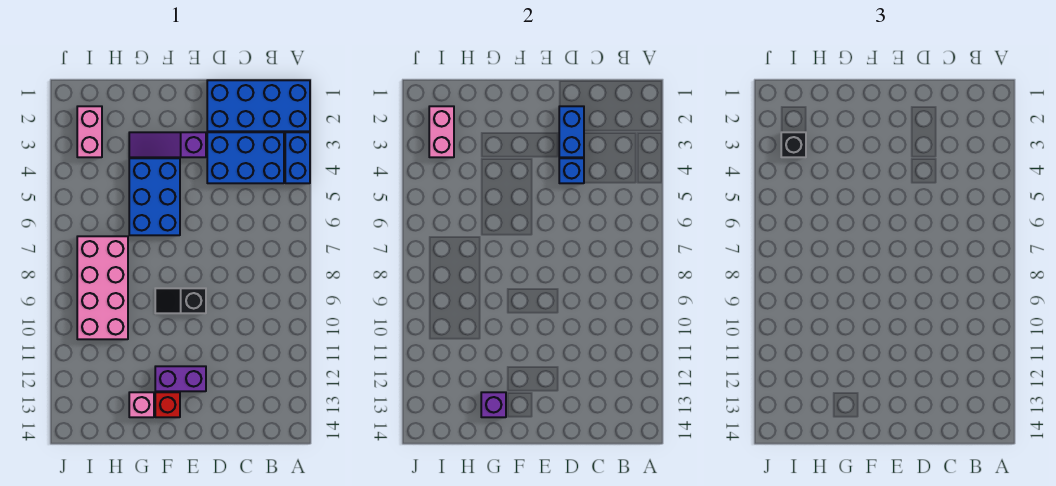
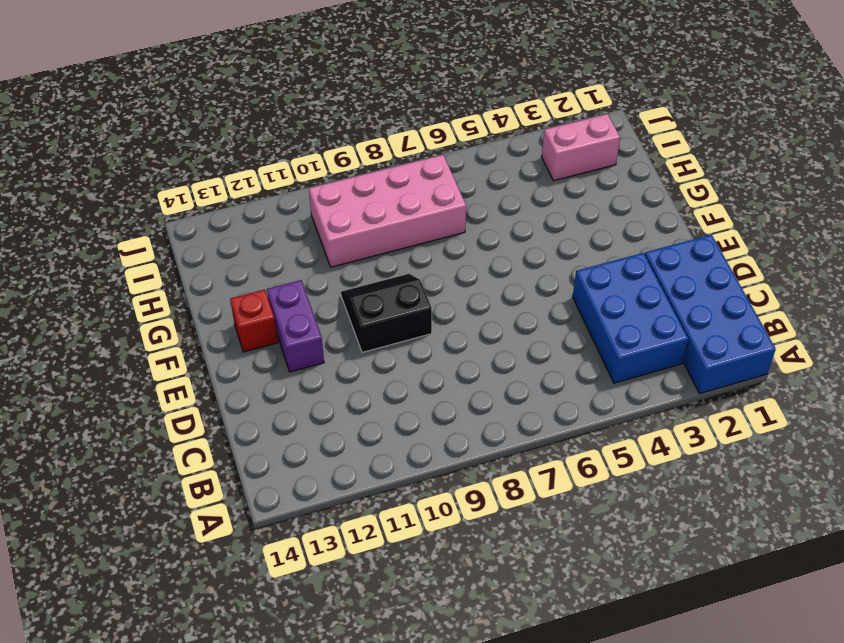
black 2x2 slope [341,274,432,352] -> black 1x2 slope [155,288,206,313]
none -> blue 1x2 brick [285,132,310,183]
none -> purple 1x3 slope [129,132,206,157]
none -> blue 2x3 brick [129,158,180,235]

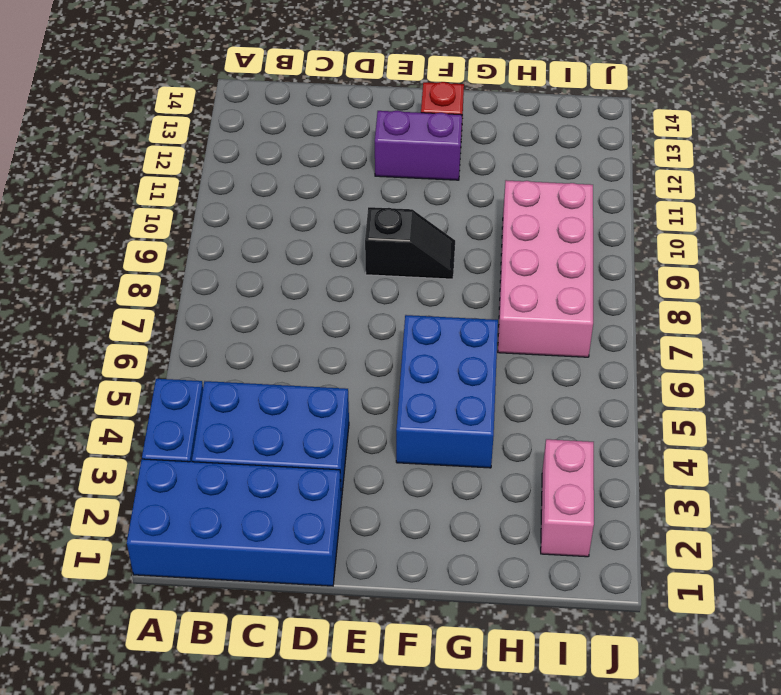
none -> purple 1x3 slope [129,132,206,157]
none -> pink 1x1 brick [129,392,154,417]
none -> blue 1x2 brick [559,106,584,157]

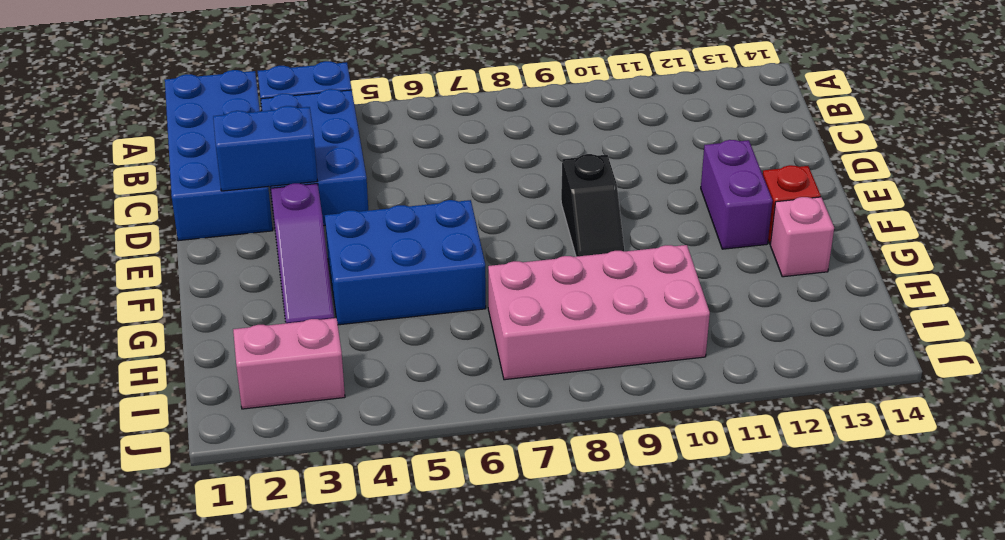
none -> blue 1x1 brick [559,158,584,183]
none -> purple 1x1 brick [481,392,506,417]
none -> pink 1x2 brick [429,106,454,157]

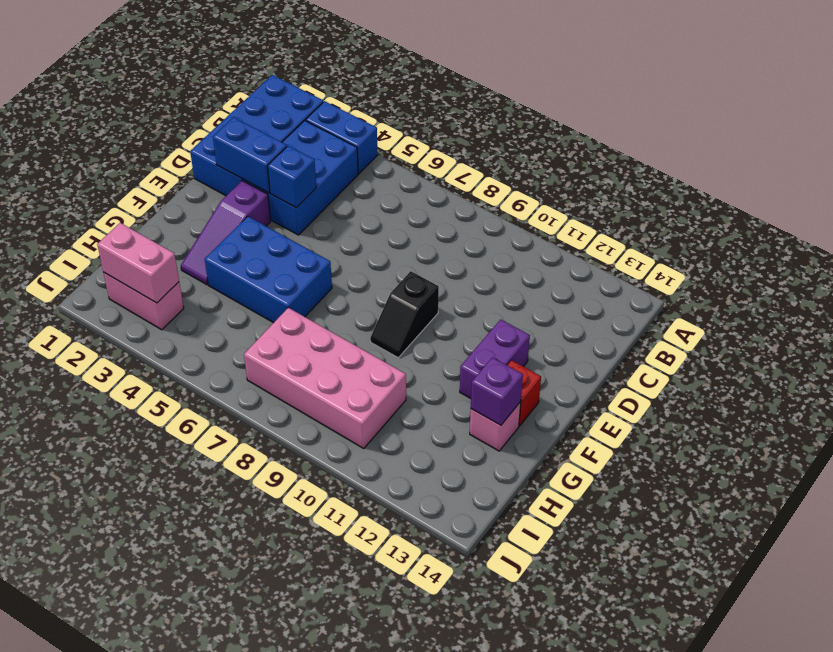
none -> black 1x1 brick [781,132,806,157]

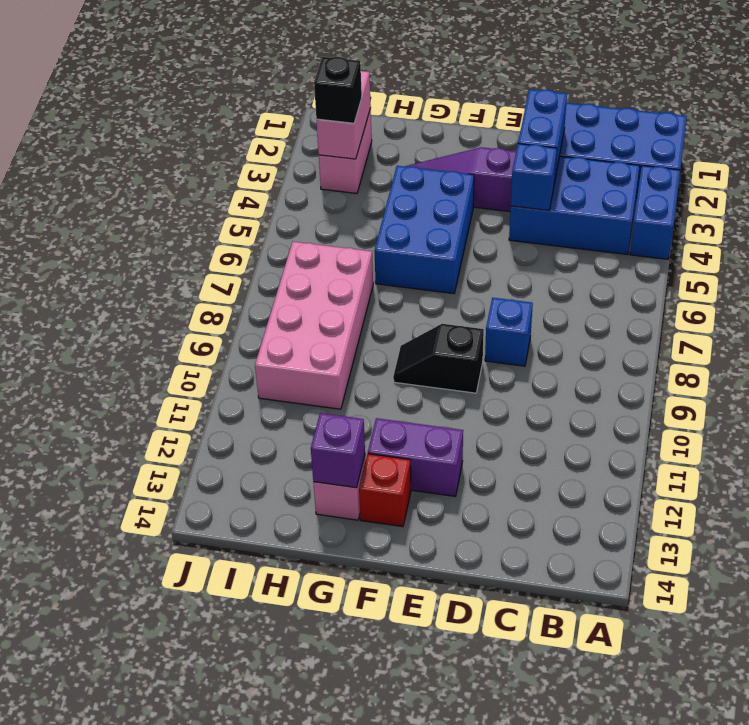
blue 1x1 brick [485,298,533,366] -> none

